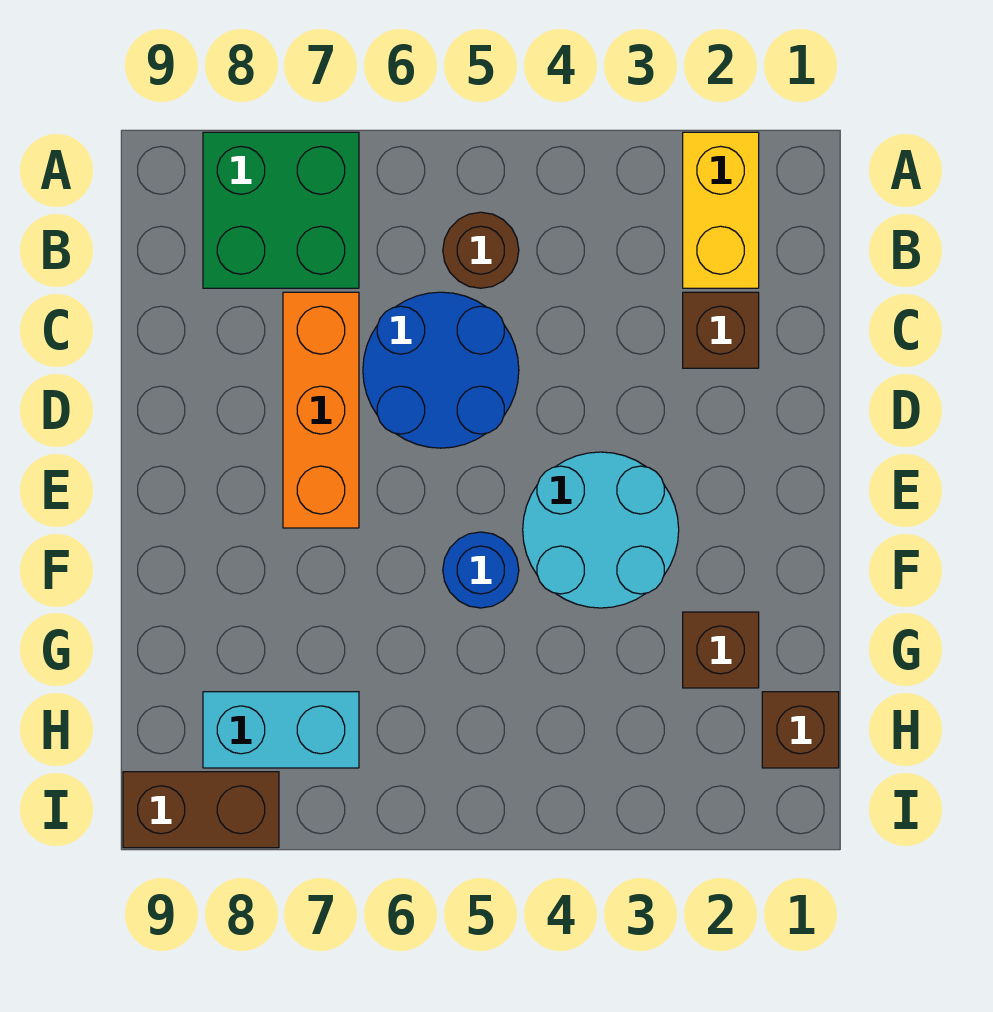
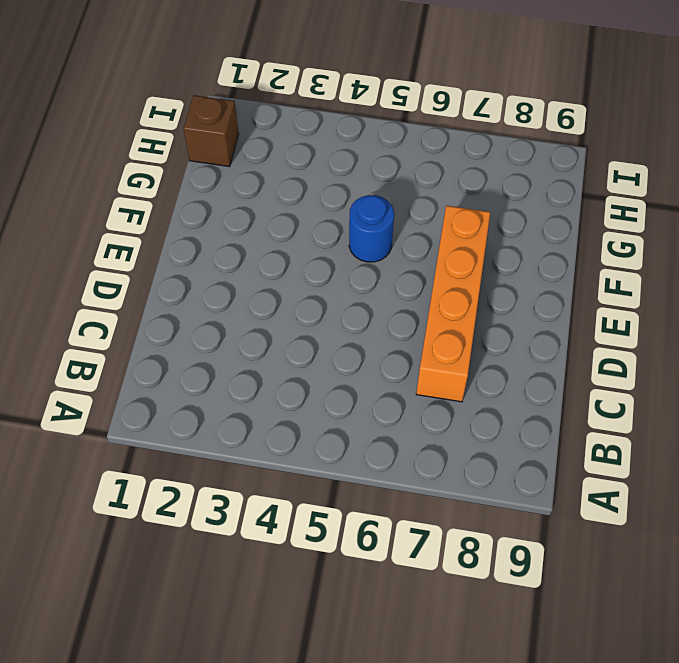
orange 1x4 brick [416,206,490,402] -> orange 1x3 brick [283,292,359,528]
none -> yellow 1x2 brick [683,132,759,288]
none -> green 2x2 brick [203,132,359,288]
none -> brown 1x1 round brick [443,212,519,288]

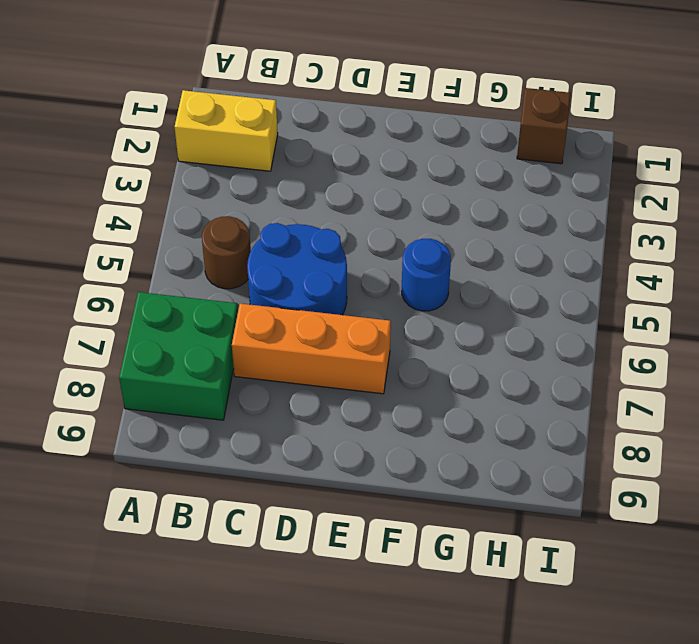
none -> brown 1x1 brick [683,292,759,368]
none -> cyan 2x2 round brick [523,452,679,608]
none -> brown 1x1 brick [683,612,759,688]

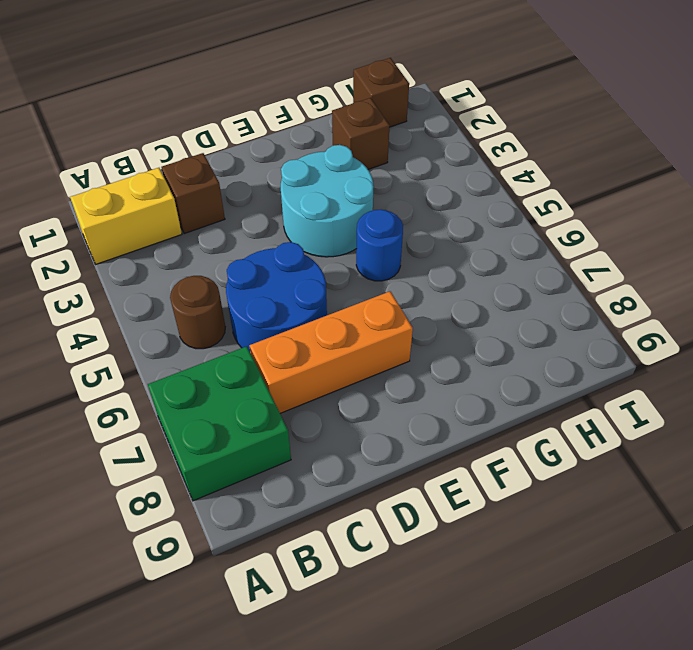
none -> cyan 1x2 brick [203,692,359,768]
none -> brown 1x2 brick [123,772,279,848]

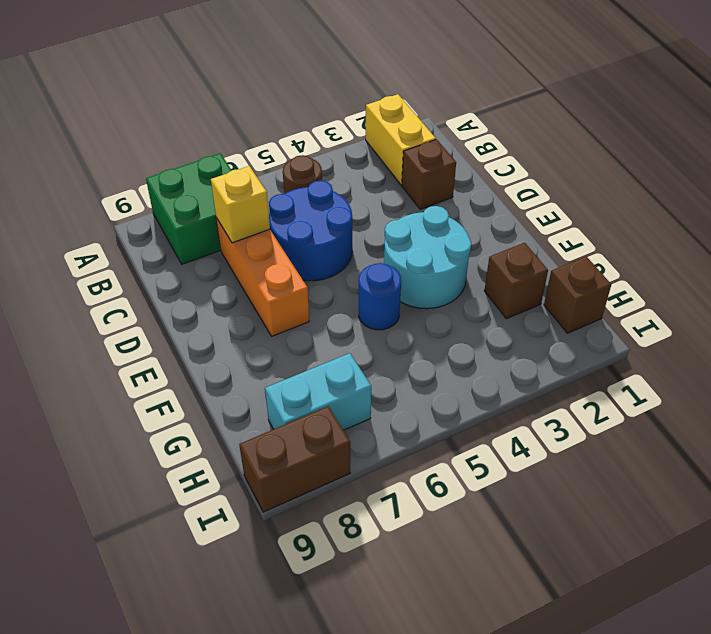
yellow 1x1 brick [211,166,270,243] -> none

